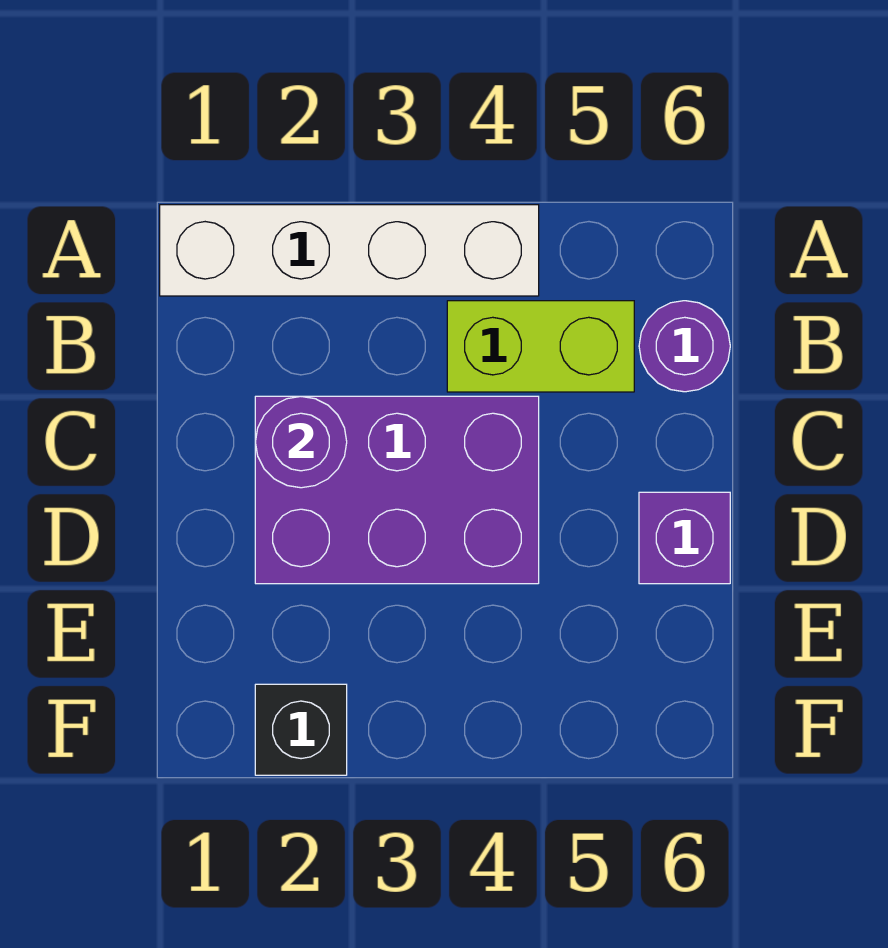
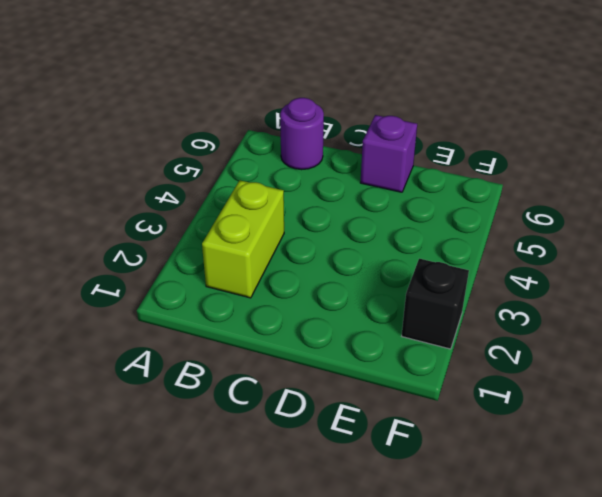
lime 1x2 brick [202,180,284,298] -> lime 1x2 brick moved to [447,301,634,392]
none -> white 1x4 brick [160,205,539,296]
none -> purple 2x3 brick [255,396,539,584]

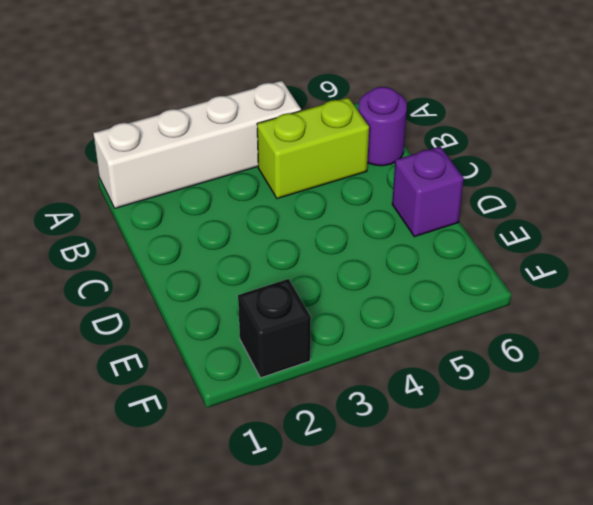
none -> purple 2x3 brick [255,396,539,584]
none -> purple 1x1 round brick [255,396,347,488]

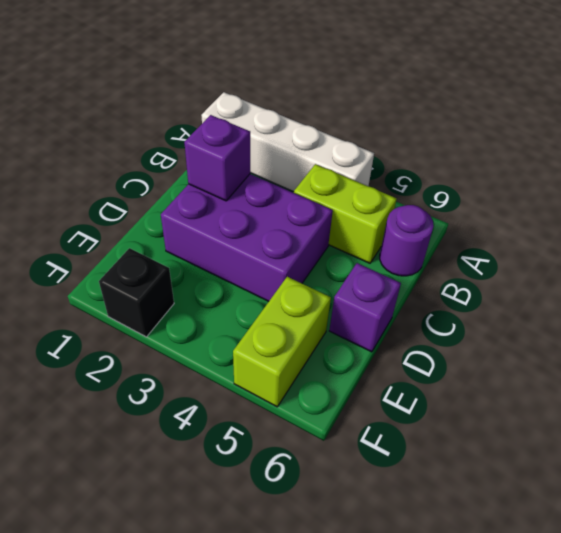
purple 1x1 brick [184,115,250,201] -> purple 1x1 round brick [255,396,347,488]
lime 1x2 brick [233,277,331,407] -> none

